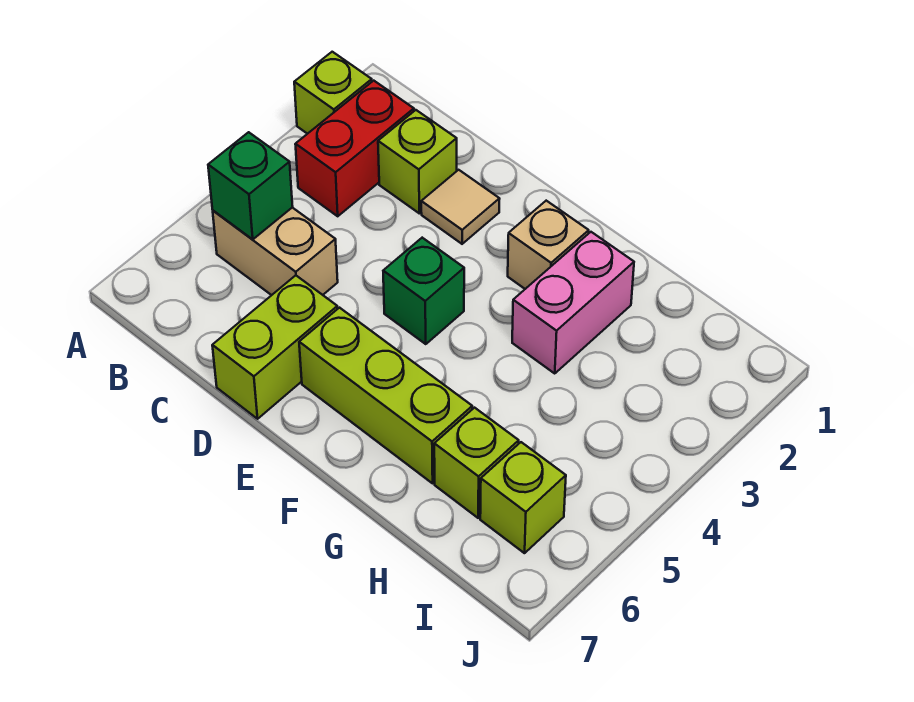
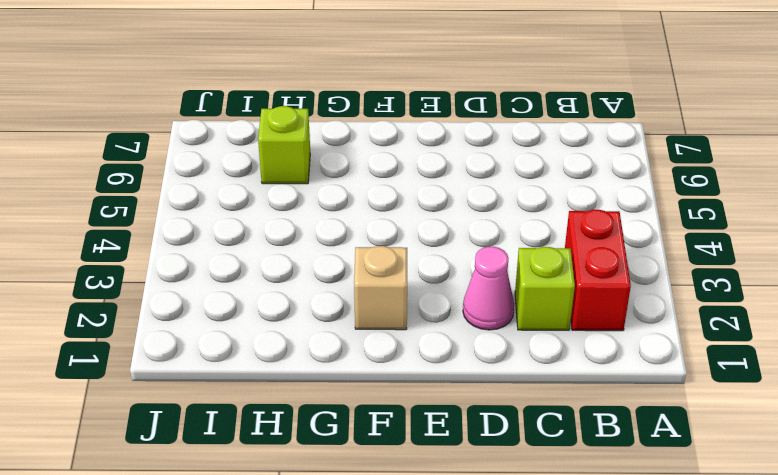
pink 1x1 cone [463,247,514,330] -> tan 1x1 tile [421,170,499,244]
none -> lime 1x1 brick [294,52,372,134]
none -> tan 1x2 brick [213,208,338,295]
none -> lime 1x2 brick [212,275,337,419]

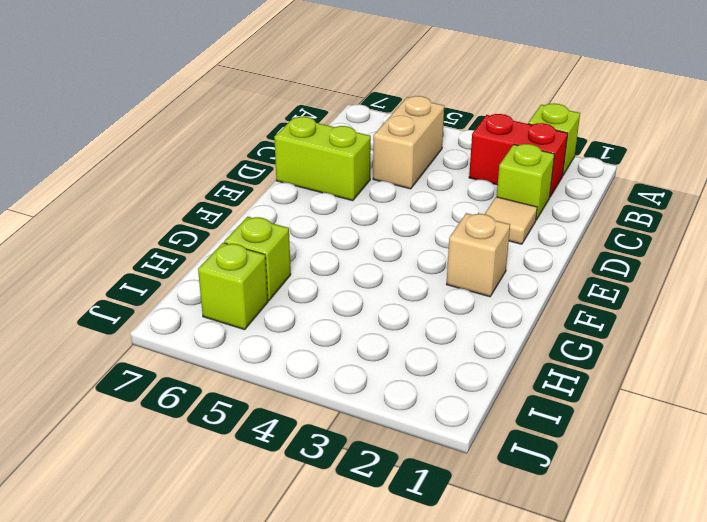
none -> green 1x1 brick [383,238,464,344]
none -> lime 1x3 brick [299,308,472,483]
none -> pink 1x2 brick [512,232,634,373]

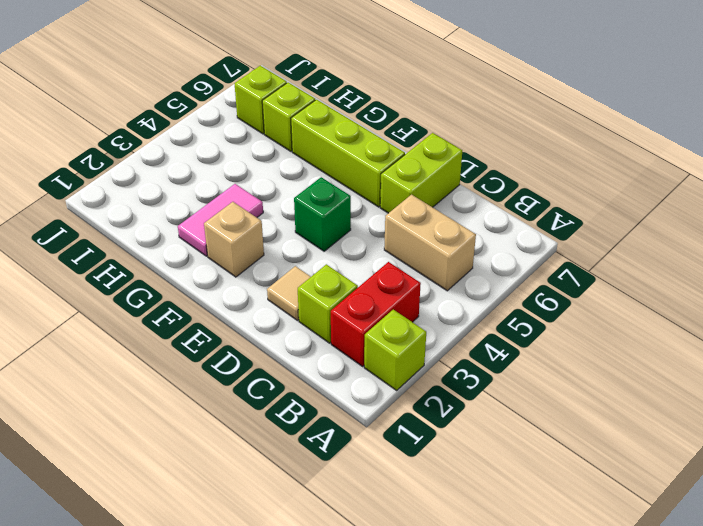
pink 1x2 tile [178,184,263,256] -> pink 1x2 brick [512,232,634,373]
none -> green 1x1 brick [208,132,293,240]

